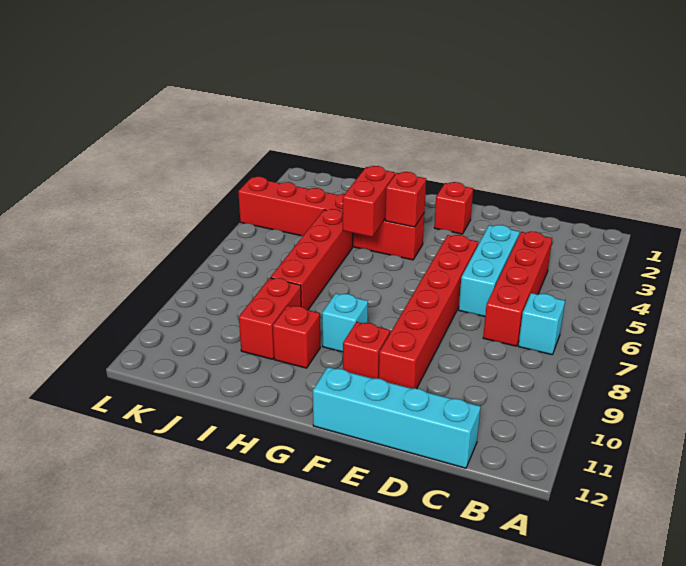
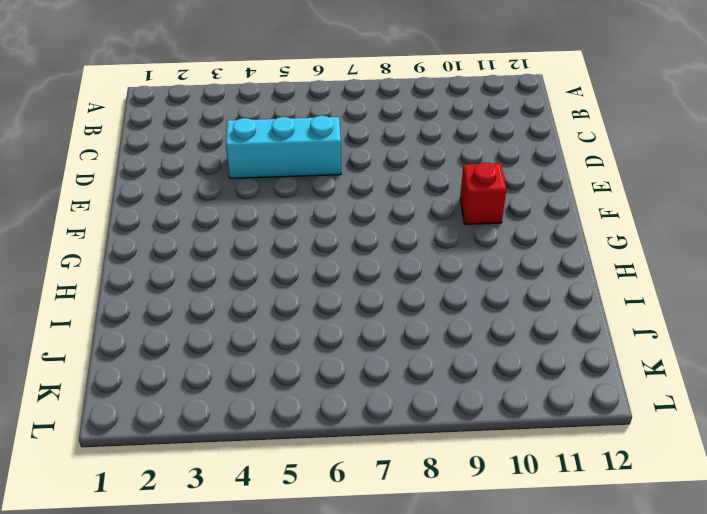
none -> cyan 1x1 brick [518,293,565,355]
none -> red 1x4 brick [483,231,552,346]
none -> cyan 1x4 brick [313,367,481,468]

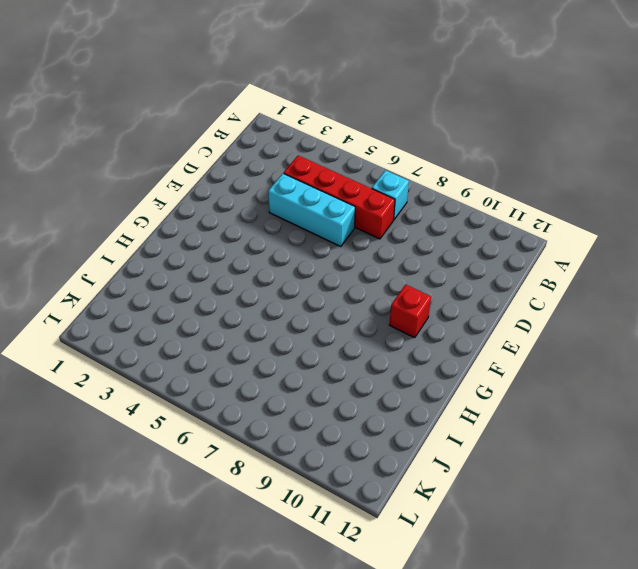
none -> cyan 1x4 brick [313,367,481,468]
none -> red 1x6 brick [379,235,478,389]
none -> red 1x1 brick [434,182,473,234]

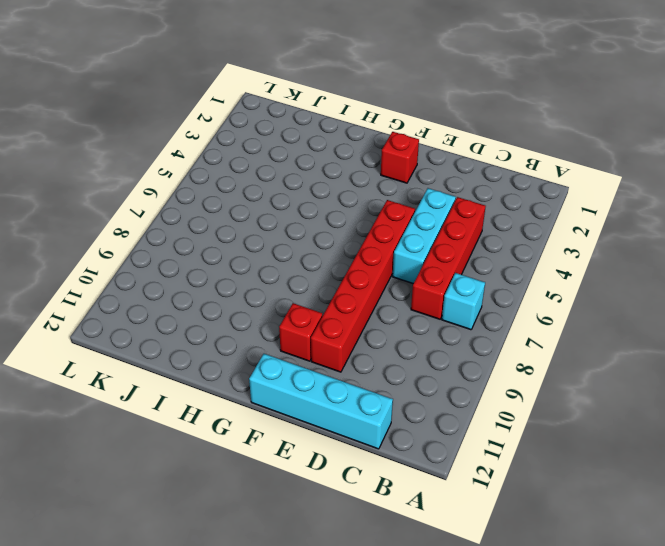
none -> red 1x6 brick [238,177,424,260]
none -> cyan 1x1 brick [322,293,368,352]
none -> red 1x1 brick [273,305,320,368]

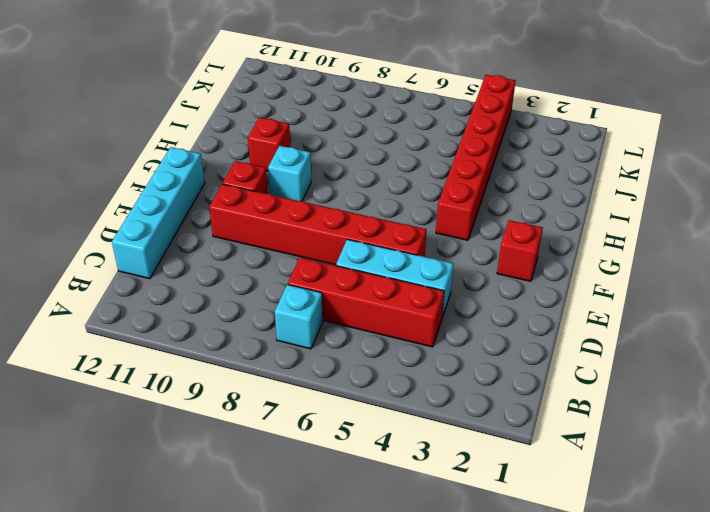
none -> red 1x4 brick [270,209,353,310]
none -> red 1x2 brick [239,278,301,359]
none -> red 1x1 brick [385,172,426,227]

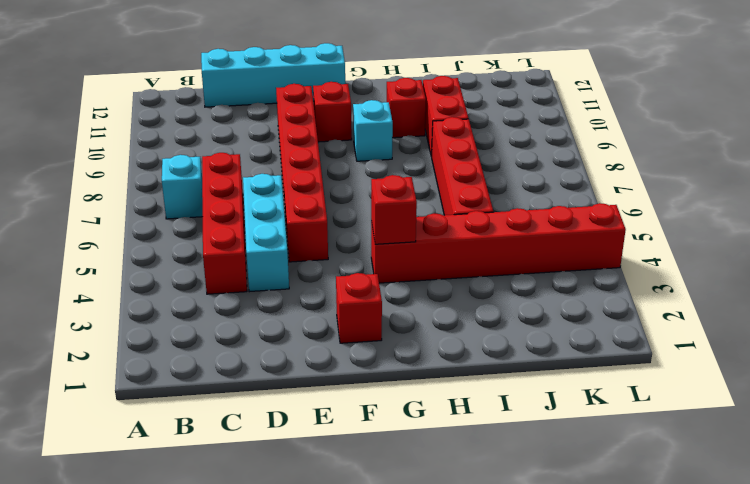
none -> red 1x2 brick [342,166,395,237]

